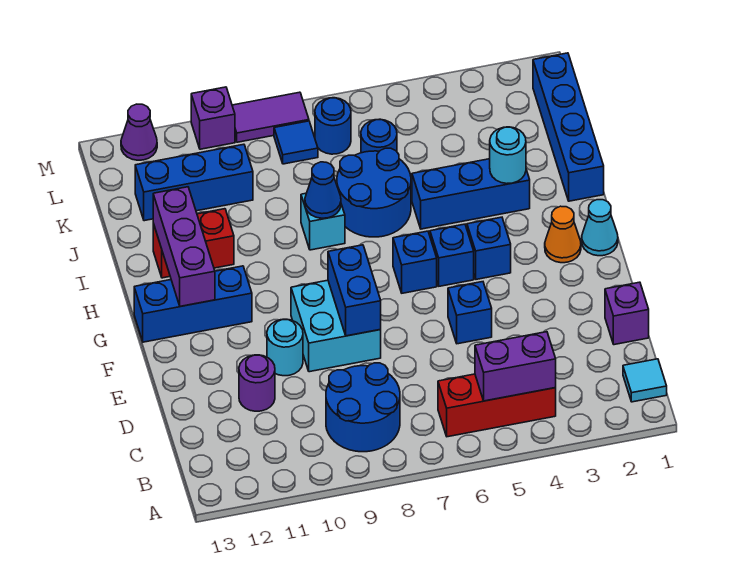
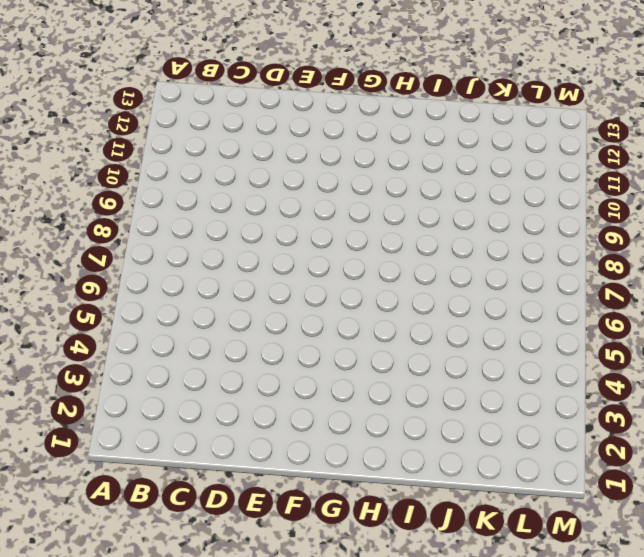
none -> cyan 1x1 tile [623,359,667,402]
none -> red 1x3 brick [438,374,556,437]
none -> blue 2x2 round brick [326,363,400,452]
none -> purple 1x1 brick [605,282,649,345]

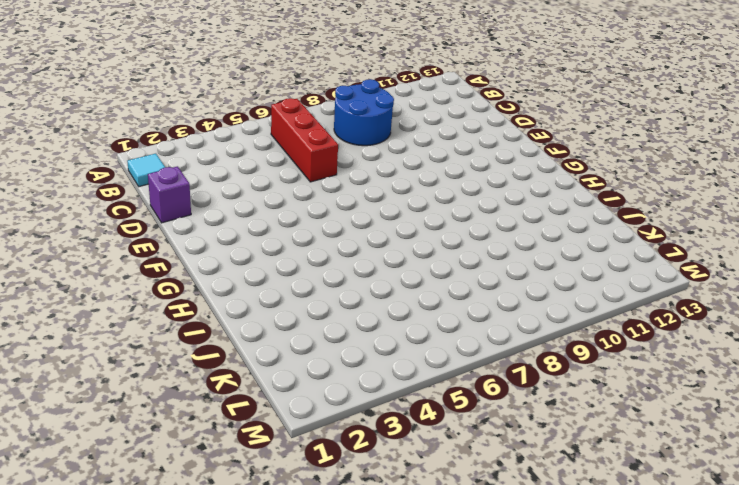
red 1x3 brick [271,98,338,182] -> red 1x3 brick turned to [438,374,556,437]
none -> purple 1x1 round brick [239,355,275,411]
none -> blue 1x1 brick [448,282,492,344]
none -> cyan 2x2 brick [291,280,381,372]
none -> cyan 1x1 round brick [267,319,303,376]

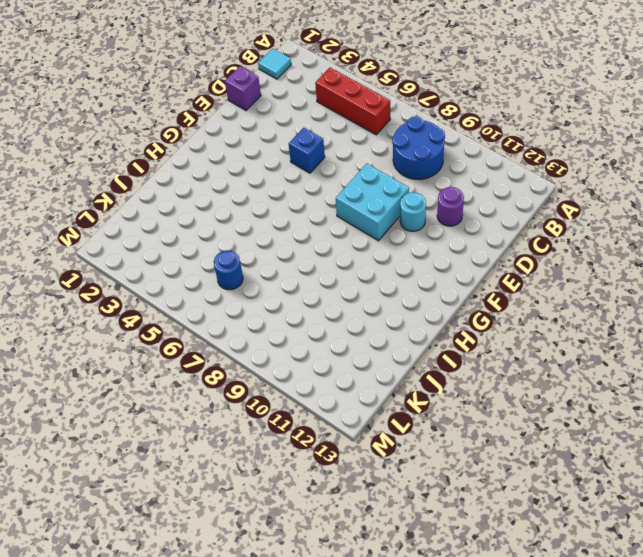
none -> cyan 1x1 cone [582,200,618,256]
none -> orange 1x1 cone [545,206,581,263]
none -> blue 1x1 brick [467,217,511,279]
none -> blue 1x1 brick [430,224,474,286]

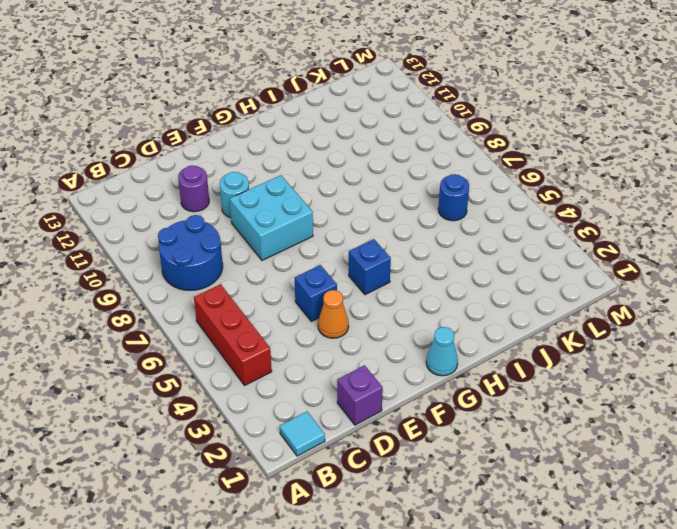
orange 1x1 cone [318,290,349,338] -> orange 1x1 cone moved to [545,206,581,263]
none -> blue 1x1 brick [467,217,511,279]
none -> blue 1x1 brick [393,231,437,293]
none -> blue 1x3 brick [134,266,252,342]
none -> blue 1x4 brick [533,53,604,201]

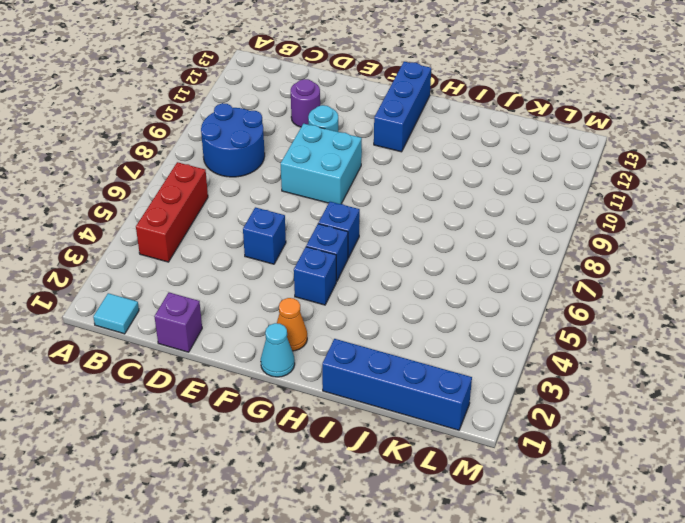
none -> blue 1x3 brick [412,159,530,229]
none -> blue 2x2 round brick [337,148,411,237]
none -> cyan 1x1 brick [301,193,345,250]
none -> red 1x2 brick [153,209,234,278]

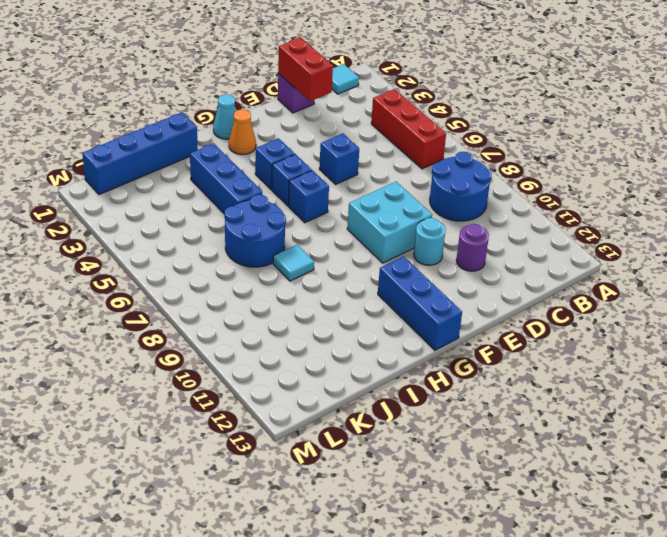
red 1x2 brick [278,37,333,101] -> red 1x2 brick moved to [153,209,234,278]
cyan 1x1 tile [273,245,314,281] -> cyan 1x1 brick [301,193,345,250]
none -> blue 1x1 round brick [361,119,397,153]
none -> blue 1x3 brick [135,144,253,221]
none -> blue 1x1 round brick [315,98,351,154]
none -> blue 1x1 tile [274,121,318,164]

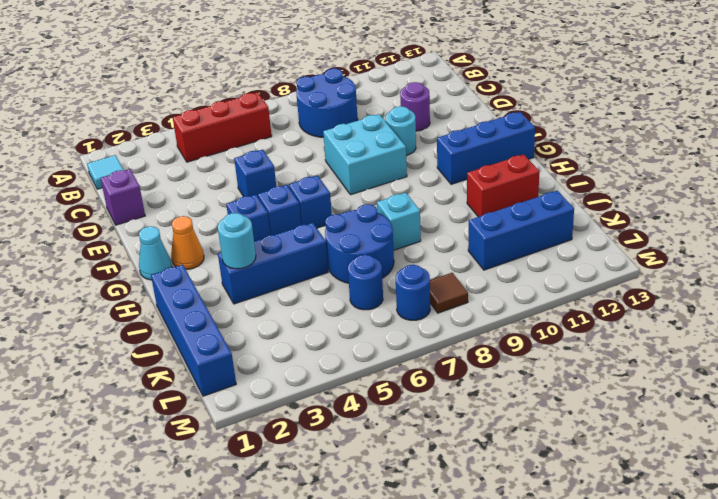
brown 1x1 tile [430,273,468,313] -> blue 1x1 tile [274,121,318,164]
none -> purple 1x2 tile [232,92,309,142]
none -> purple 1x1 brick [191,87,235,149]
none -> purple 1x1 cone [121,104,157,160]
none -> purple 1x2 brick [475,332,556,401]

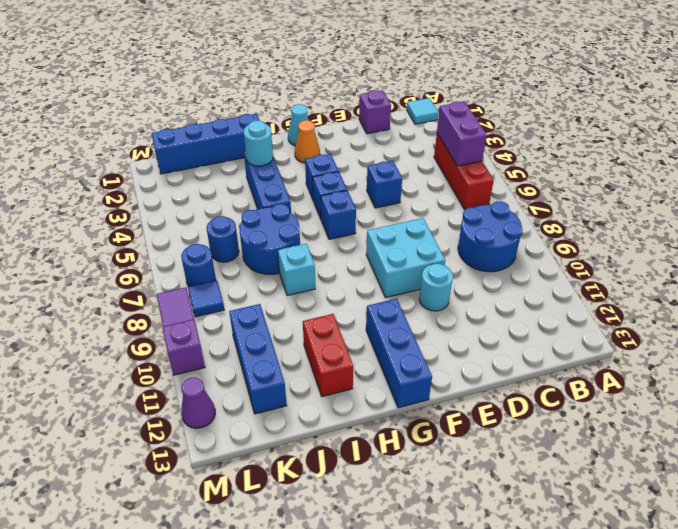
none -> purple 1x1 round brick [239,355,275,411]
none -> blue 1x2 brick [328,245,381,336]
none -> purple 1x3 brick [153,187,215,306]
none -> blue 1x1 cone [305,162,341,218]

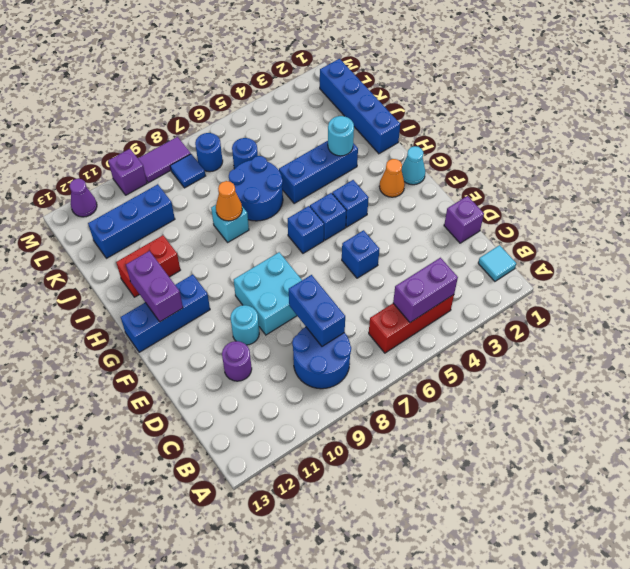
blue 1x2 brick [289,275,345,346] -> blue 1x2 brick moved to [328,245,381,336]
purple 1x2 brick [126,251,183,322] -> purple 1x3 brick [153,187,215,306]
orange 1x1 cone [216,181,242,221] -> blue 1x1 cone [305,162,341,218]

